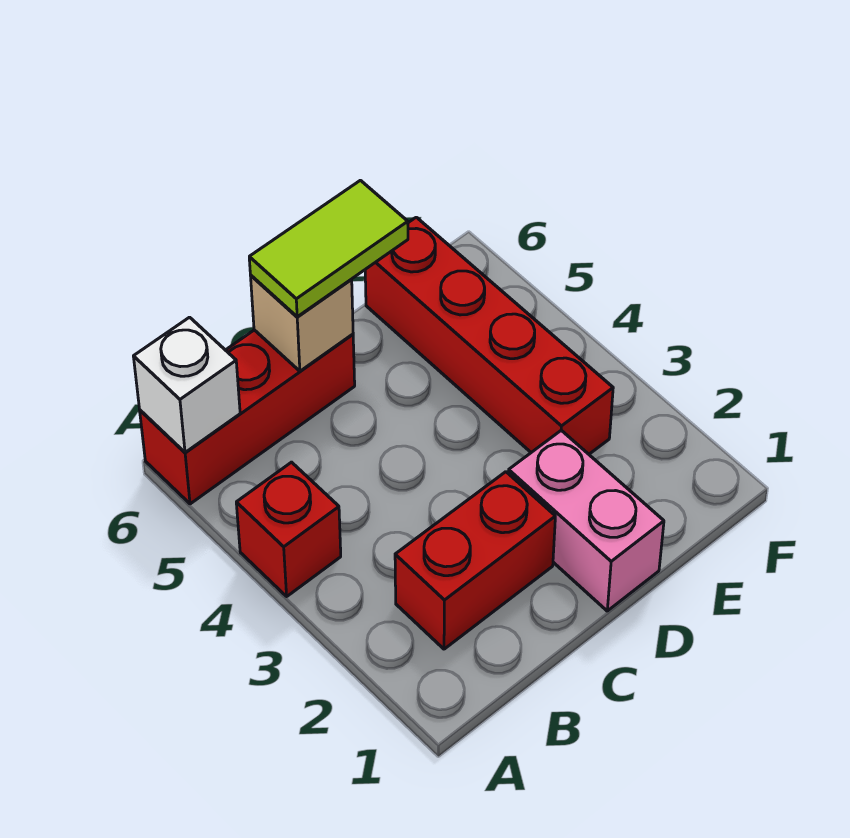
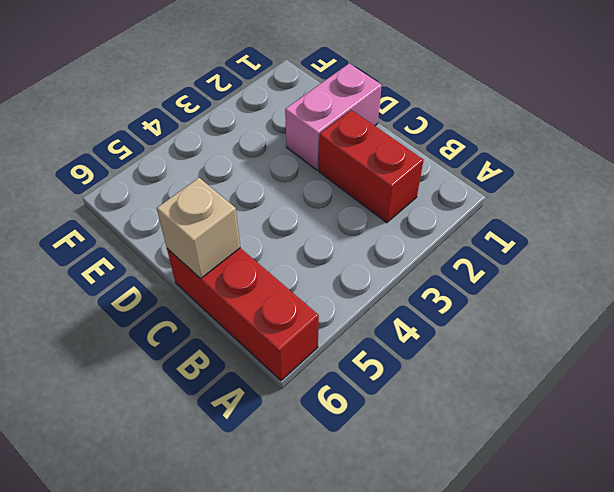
none -> red 1x1 brick [236,462,341,596]
none -> red 1x4 brick [365,217,613,454]

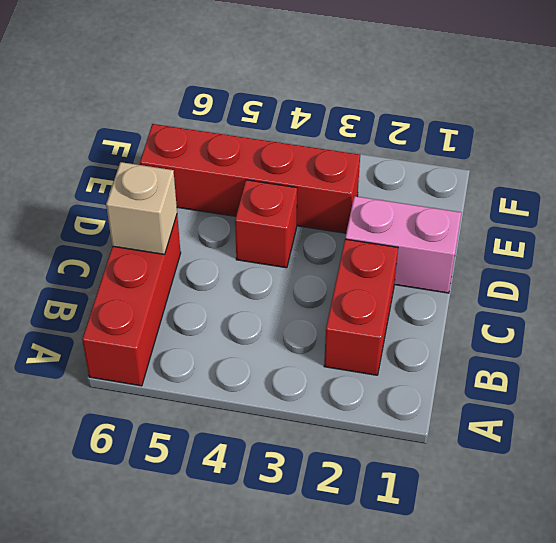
red 1x1 brick [235,180,297,268] -> red 1x1 brick moved to [236,462,341,596]
none -> white 1x1 brick [133,317,240,452]
none -> lime 1x2 tile [249,180,408,317]

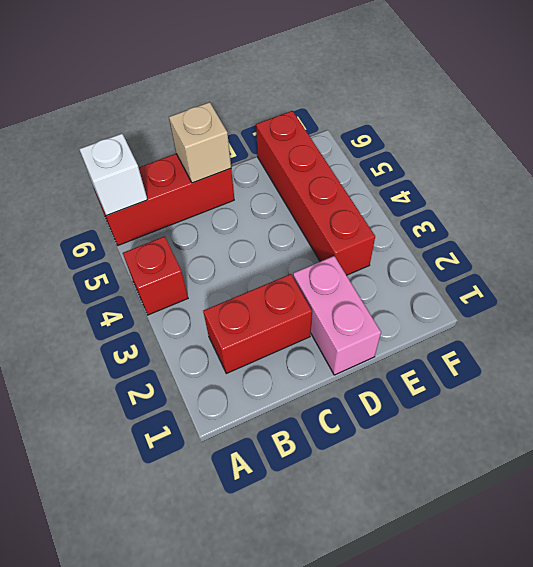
none -> lime 1x2 tile [249,180,408,317]

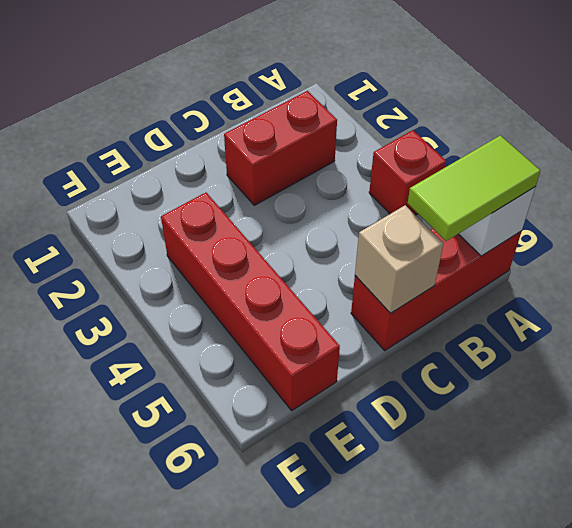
lime 1x2 tile [408,136,540,241] -> lime 1x2 tile moved to [249,180,408,317]
none -> pink 1x2 brick [508,430,664,611]

